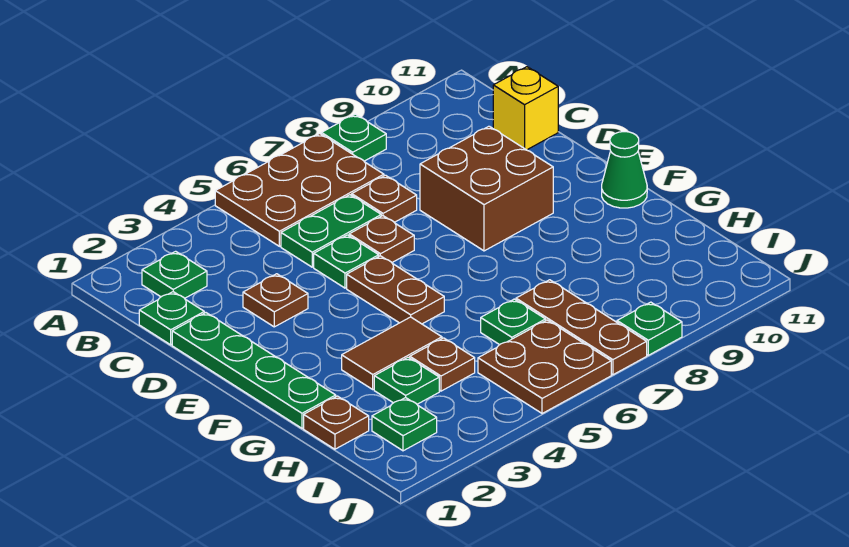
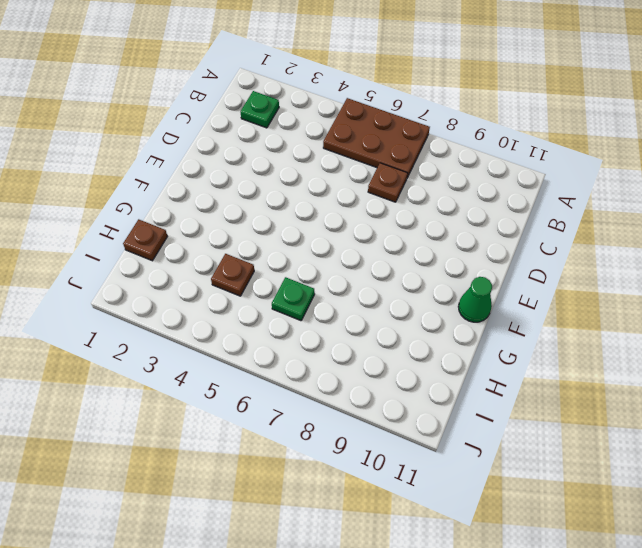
none -> green 1x1 plate [321,114,386,161]
none -> green 1x1 plate [139,292,204,345]
none -> green 1x2 plate [281,195,381,267]

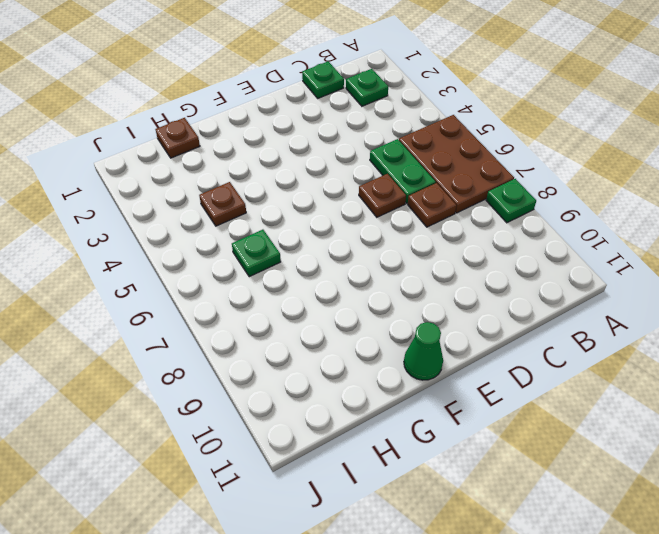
none -> yellow 1x1 brick [493,67,558,150]
none -> green 1x4 plate [172,313,336,428]
none -> brown 1x1 plate [243,274,308,327]

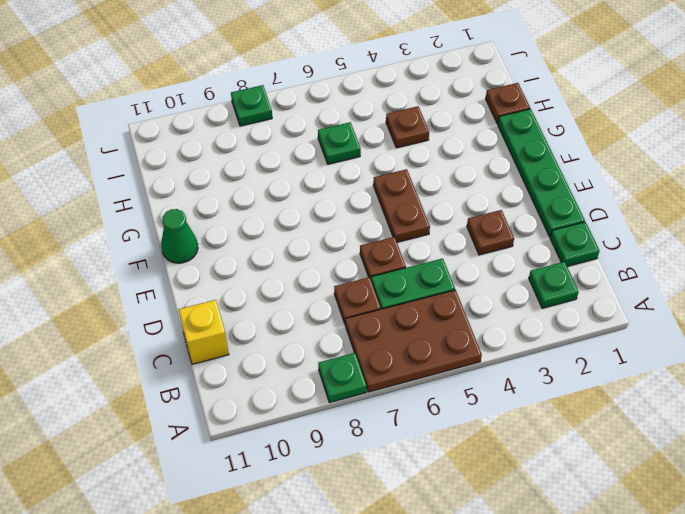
none -> green 1x1 plate [314,235,379,288]
none -> brown 2x2 brick [420,126,553,251]
none -> brown 1x2 tile [342,317,442,389]

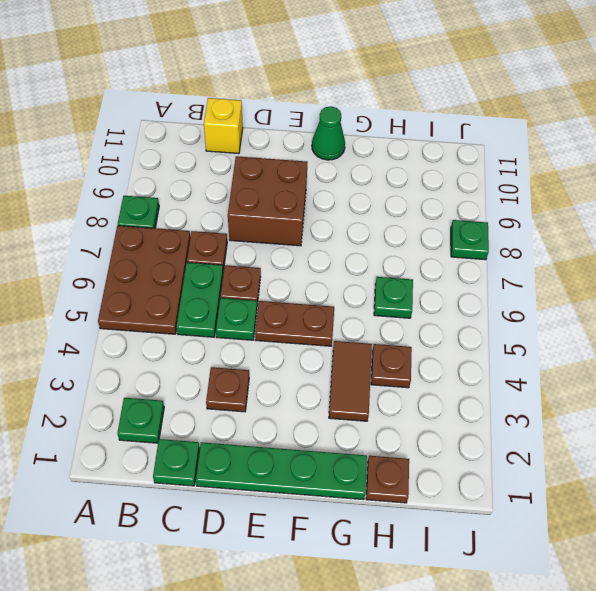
none -> green 1x1 plate [374,357,439,404]
none -> brown 1x3 plate [516,280,647,375]
none -> green 1x1 plate [372,398,437,451]

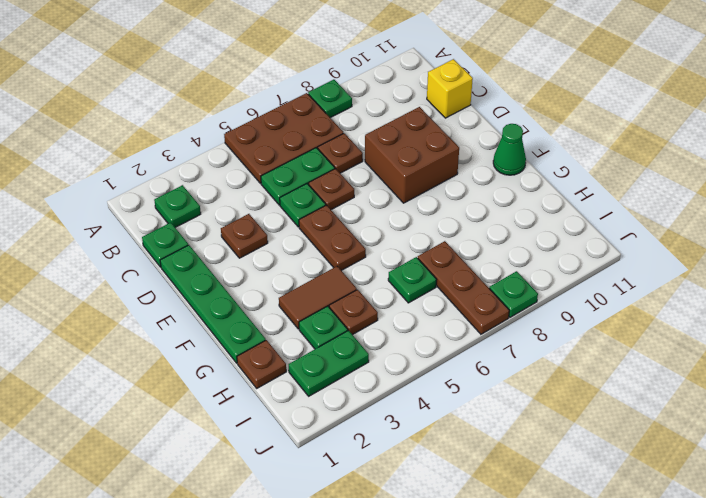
green 1x2 plate [289,331,369,396] -> green 1x1 plate [372,398,437,451]
none -> brown 2x2 plate [478,320,611,414]

